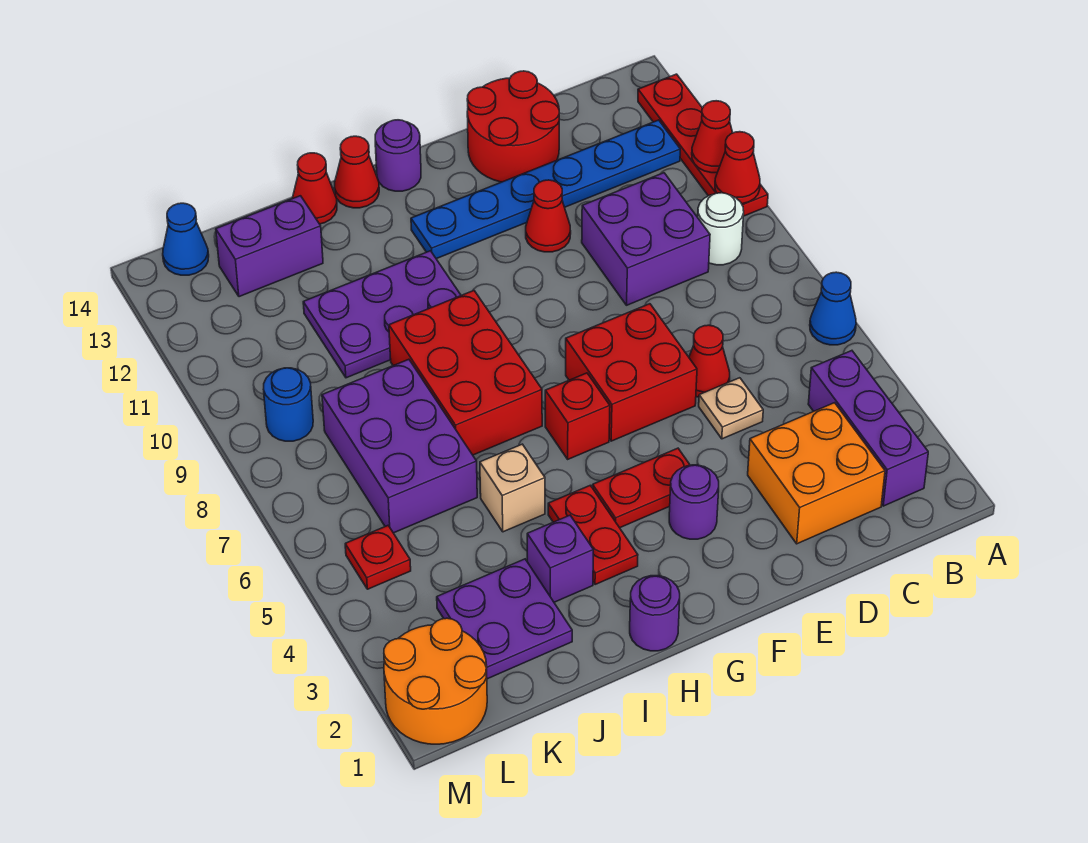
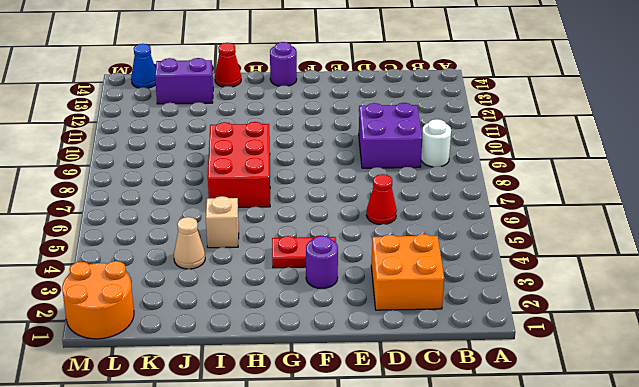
tan 1x1 cone [174,217,205,269] -> none
none -> blue 1x1 cone [810,272,856,345]
none -> red 1x4 plate [638,74,768,216]
none -> purple 1x3 brick [808,351,928,506]
none -> blue 1x6 plate [411,120,680,259]

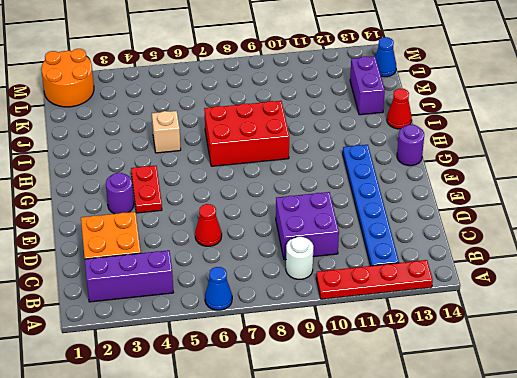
none -> tan 1x1 plate [699,378,763,439]
none -> red 2x2 round brick [467,71,559,182]
none -> red 2x2 brick [566,304,697,441]
none -> red 1x1 cone [526,180,571,252]

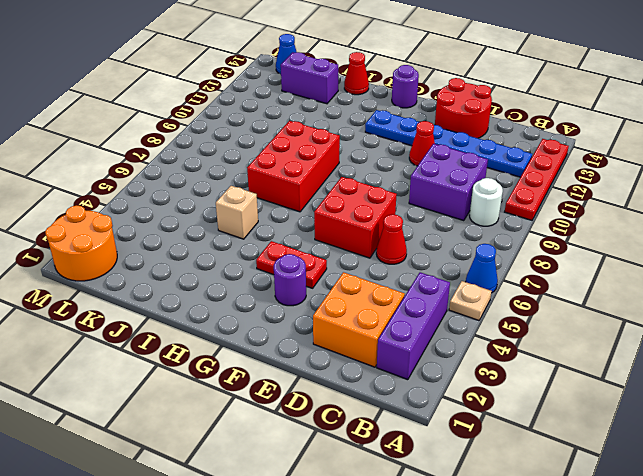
tan 1x1 plate [449,281,492,320] -> tan 1x1 plate moved to [699,378,763,439]
none -> red 1x1 brick [545,373,610,459]
none -> purple 1x1 round brick [630,576,680,651]
none -> red 1x2 plate [548,485,638,585]
none -> purple 2x3 plate [303,251,461,378]

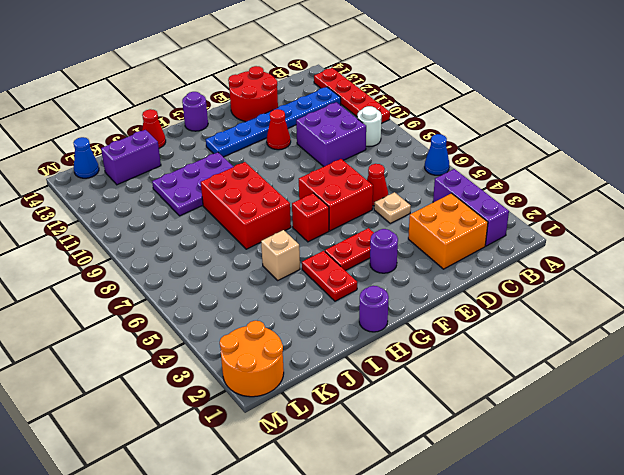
none -> red 1x1 cone [334,136,379,208]
none -> purple 1x1 brick [527,515,593,602]
none -> purple 2x2 plate [437,559,572,679]
none -> purple 2x3 brick [322,359,477,533]

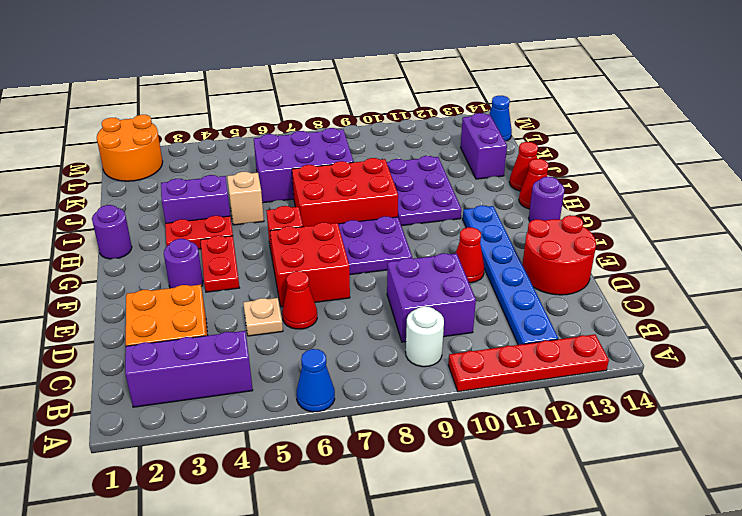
purple 2x2 plate [338,216,412,275] -> purple 2x2 plate moved to [437,559,572,679]
purple 1x2 brick [161,175,230,223] -> purple 1x1 brick [527,515,593,602]
none -> red 1x1 plate [345,526,411,589]
none -> blue 1x1 round brick [263,368,313,441]
none -> red 1x1 cone [715,132,760,204]
none -> red 1x1 cone [692,101,733,173]

